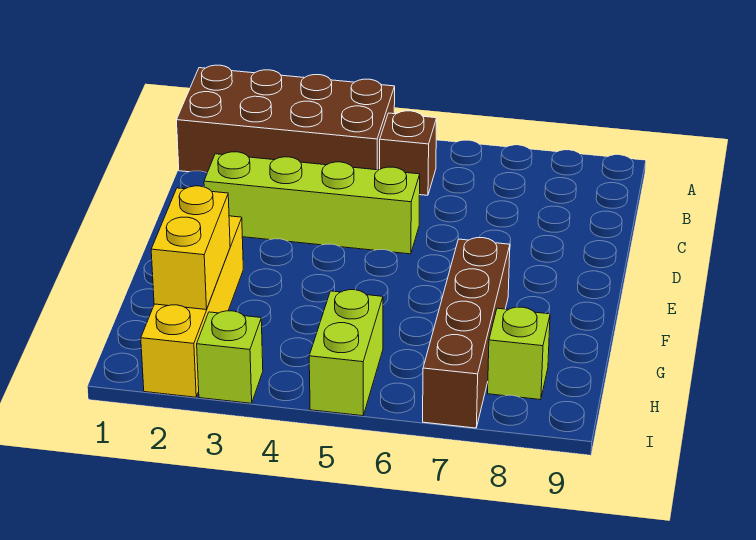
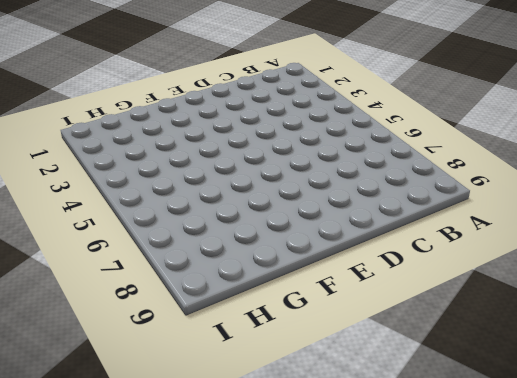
none -> brown 2x4 brick [177,65,395,173]
none -> brown 1x1 brick [380,111,437,195]

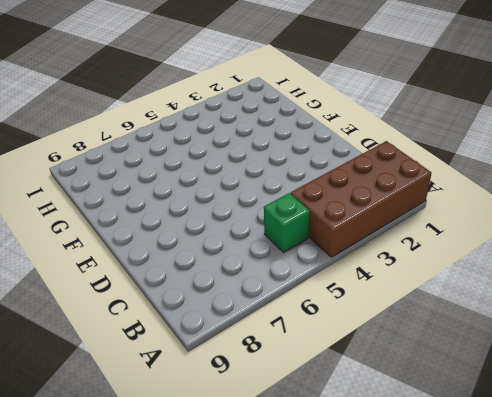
green 1x1 brick [264,193,310,252] -> brown 1x1 brick [380,111,437,195]
none -> lime 1x4 brick [204,152,420,254]
none -> yellow 1x4 brick [141,216,243,397]

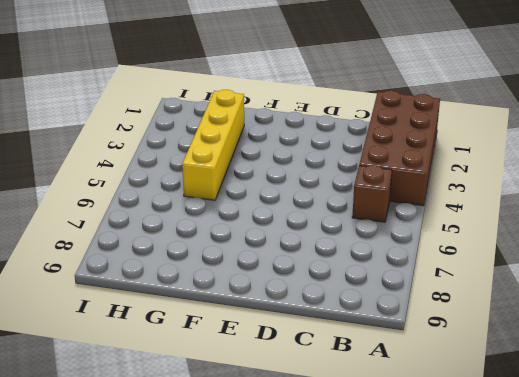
yellow 1x4 brick [182,90,244,200] -> yellow 1x4 brick turned to [141,216,243,397]
none -> lime 1x4 brick [204,152,420,254]
none -> brown 1x4 brick [423,238,510,428]

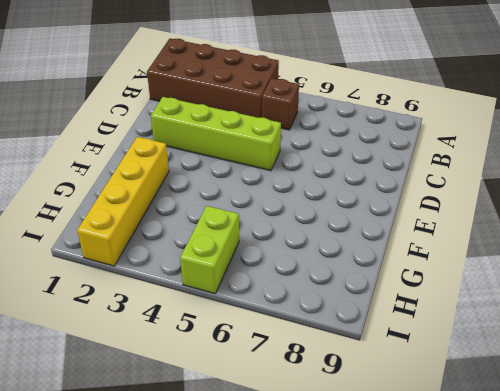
none -> brown 1x4 brick [423,238,510,428]
none -> lime 1x1 brick [488,307,550,400]

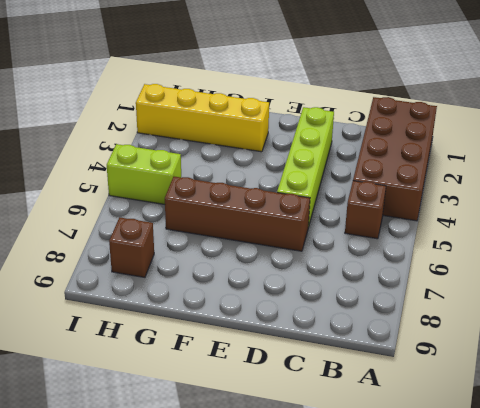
brown 1x4 brick [165,177,310,251] -> brown 1x4 brick moved to [423,238,510,428]
brown 1x1 brick [109,217,154,277] -> lime 1x1 brick [488,307,550,400]
none -> lime 1x1 brick [197,311,263,403]
none -> yellow 1x2 brick [151,186,230,310]

